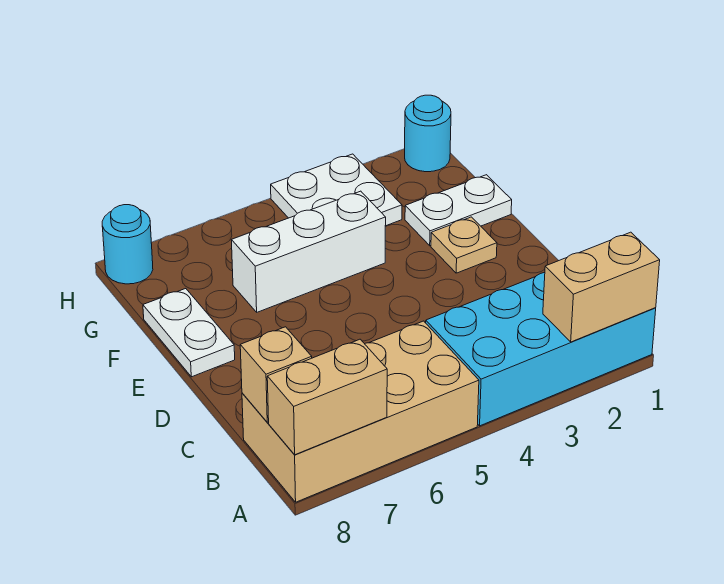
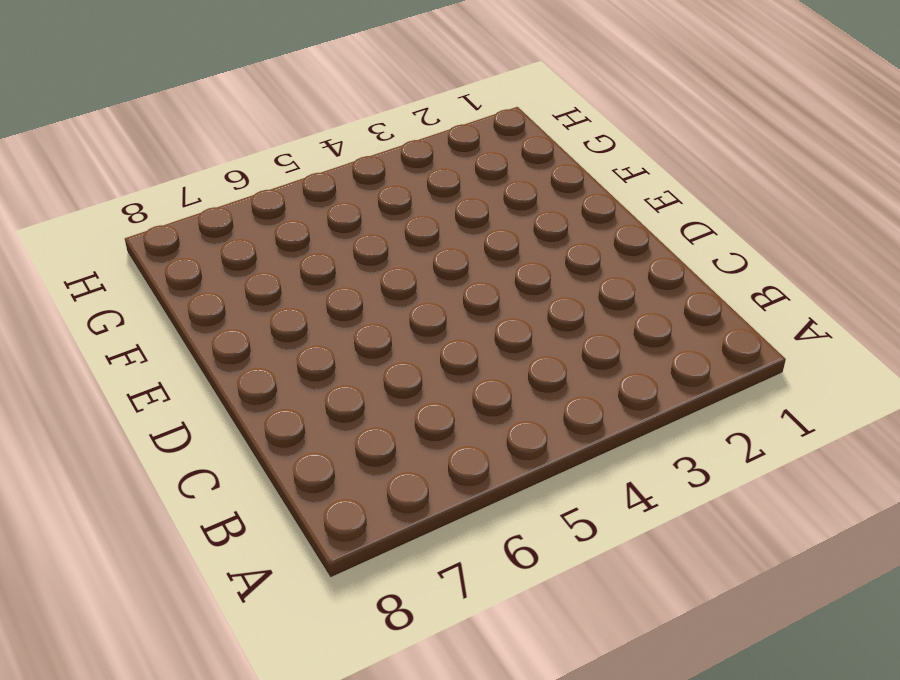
none -> cyan 2x4 brick [426,273,656,426]
none -> tan 2x4 brick [242,321,479,502]
none -> tan 1x1 plate [431,217,497,273]

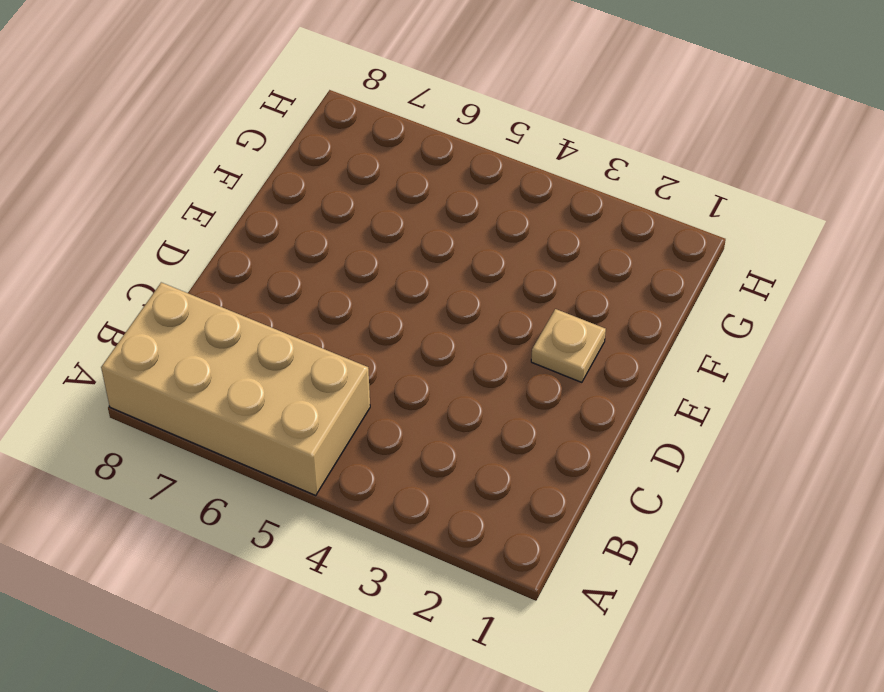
none -> cyan 2x4 brick [426,273,656,426]
none -> white 1x2 plate [143,289,235,377]
none -> white 1x2 plate [405,175,512,246]

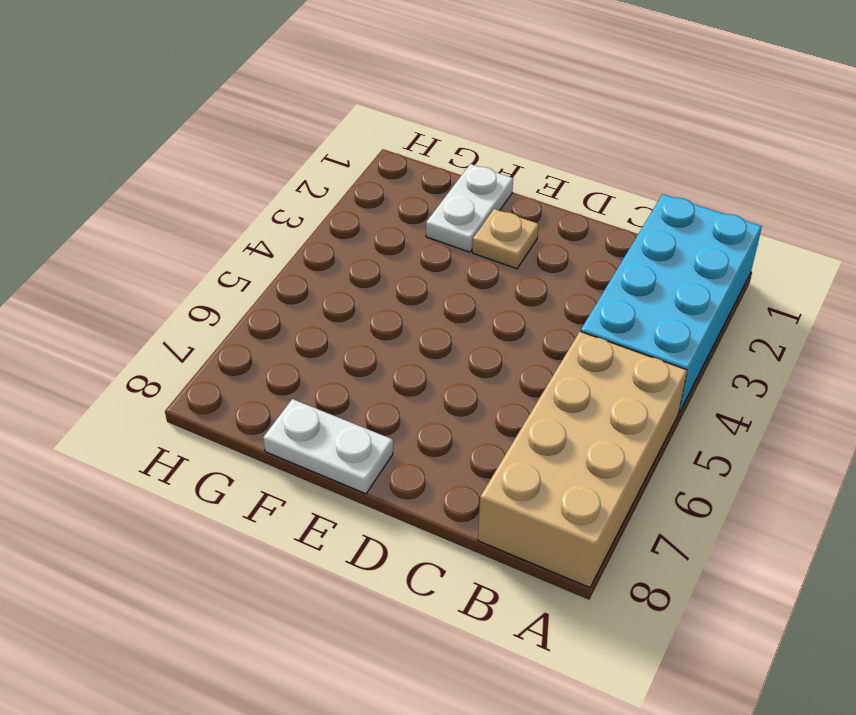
none -> white 1x3 brick [231,191,386,312]
none -> white 2x2 plate [271,154,402,226]
none -> cyan 1x1 round brick [405,95,451,172]

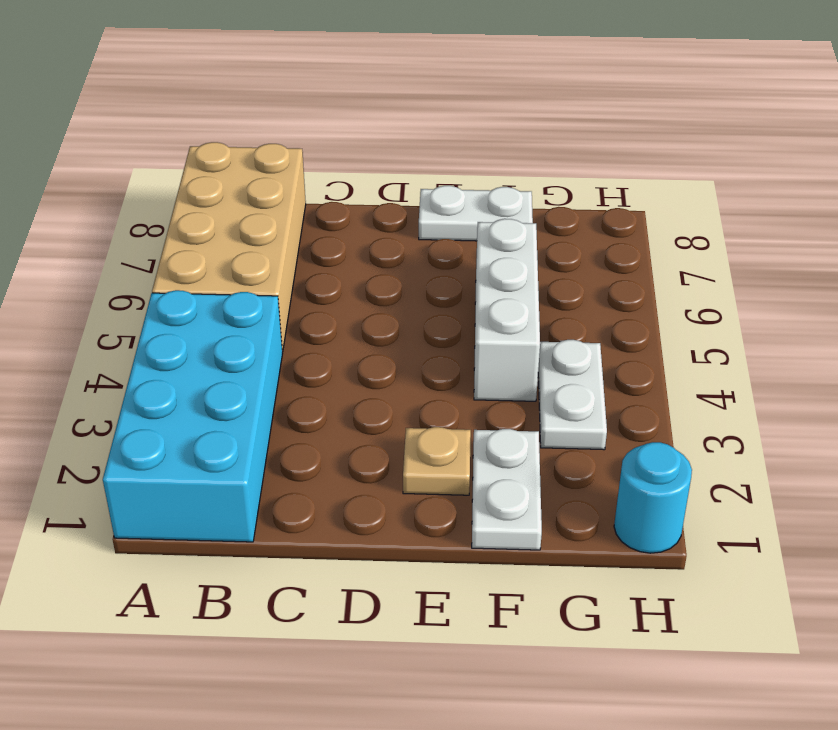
white 1x2 plate [538,340,607,450] -> white 2x2 plate [271,154,402,226]
none -> cyan 1x1 round brick [102,205,153,284]
none -> tan 1x2 brick [543,232,660,342]
none -> tan 1x2 brick [267,339,387,455]

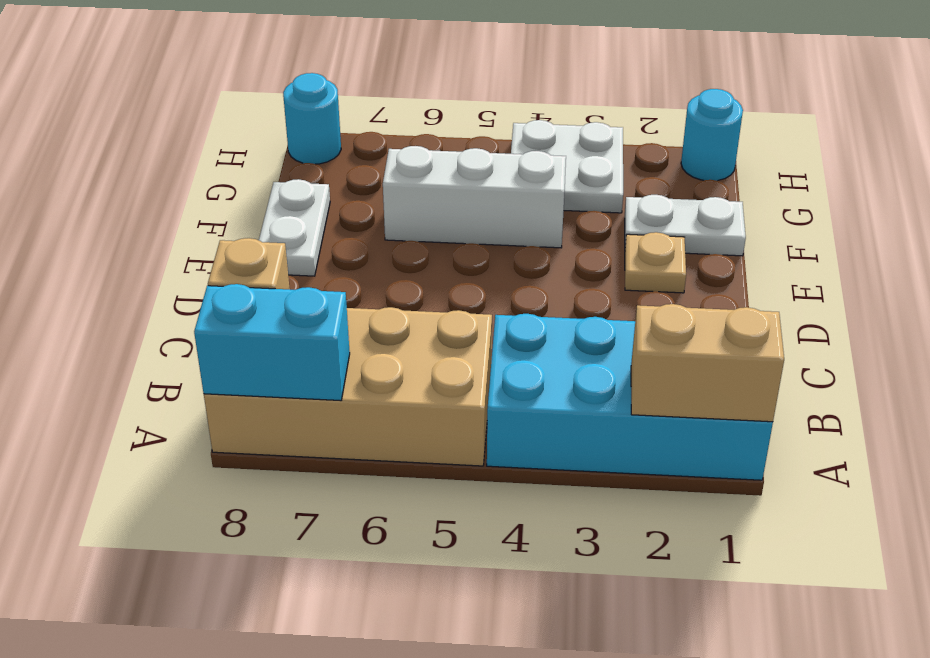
cyan 1x2 brick [194,284,350,401] -> tan 1x2 brick [267,339,387,455]

